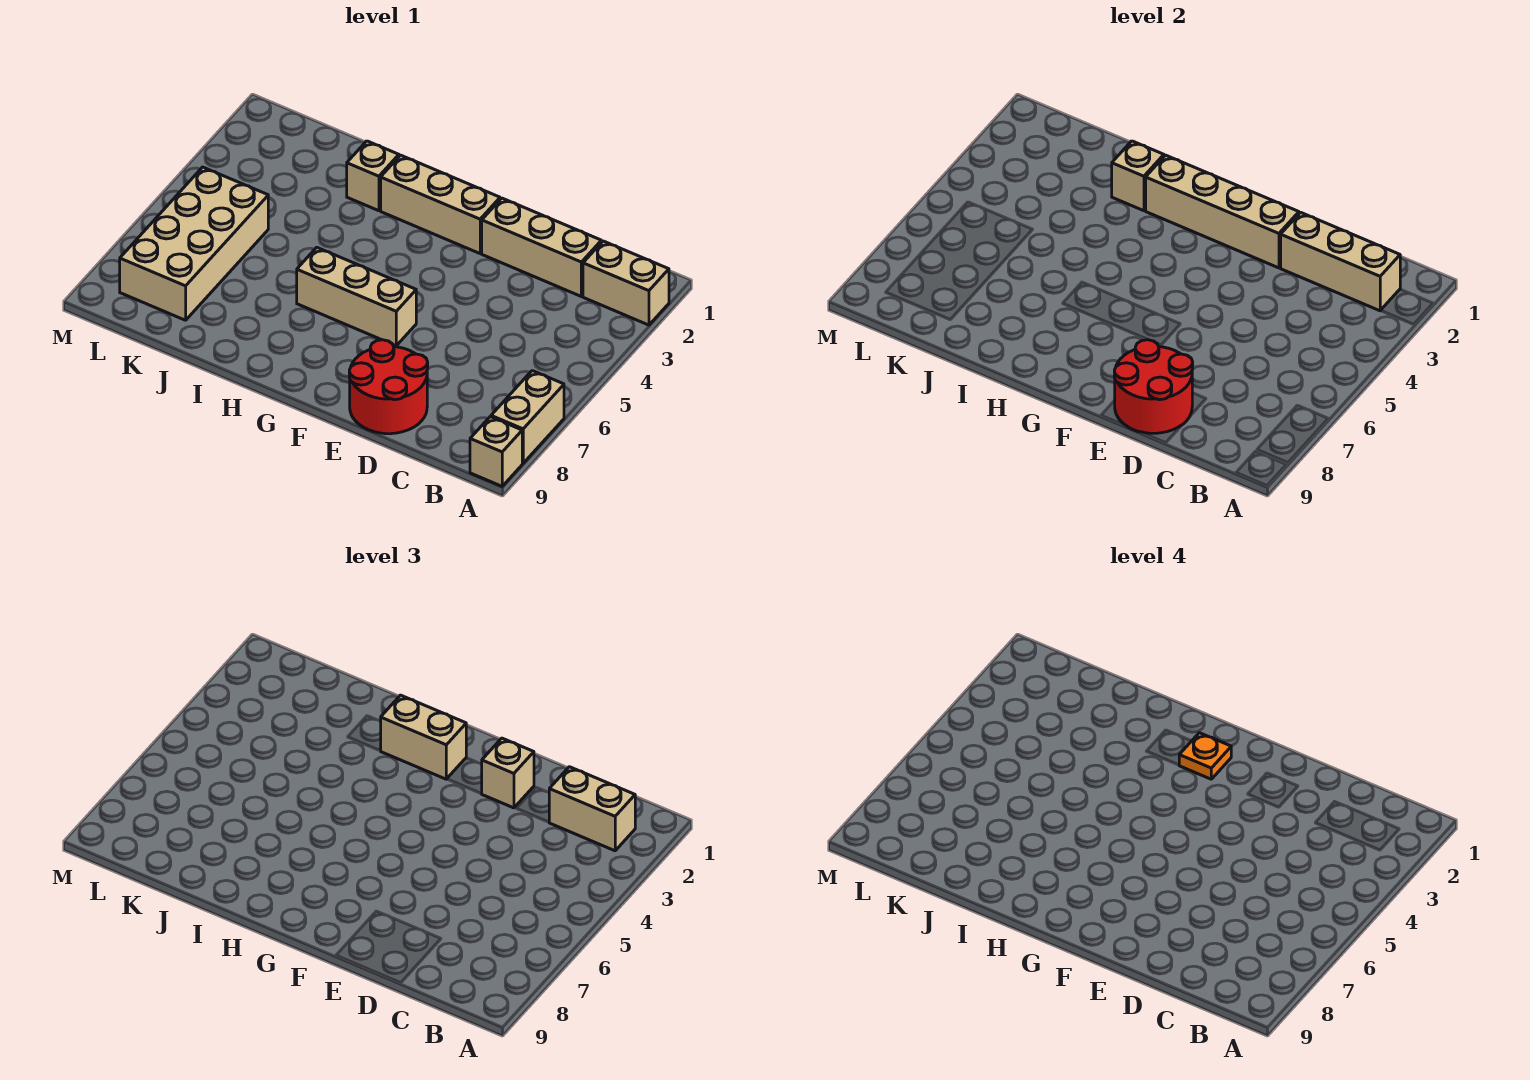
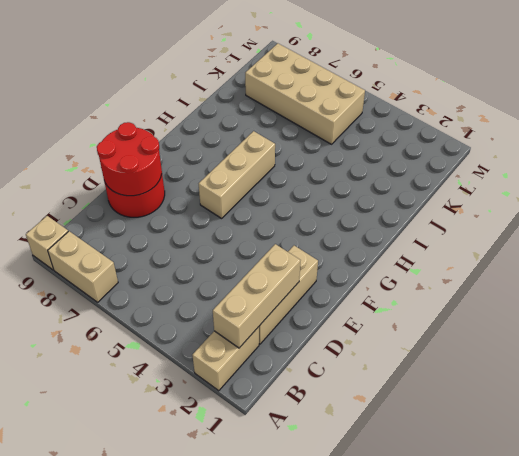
none -> tan 1x3 brick [381,155,500,253]
none -> tan 1x1 brick [347,141,399,211]
none -> tan 1x4 brick [1146,155,1299,268]

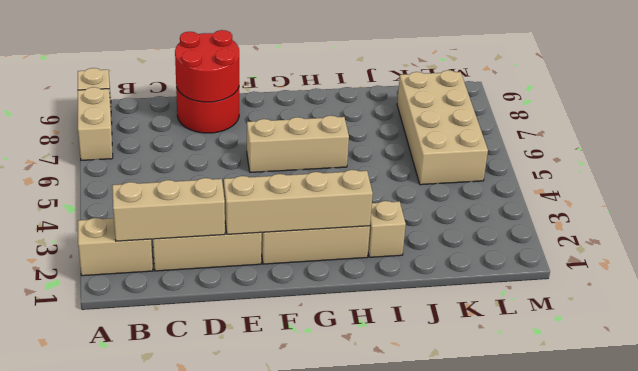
none -> tan 1x1 brick [1112,141,1164,211]
none -> tan 1x2 brick [549,767,635,851]
none -> tan 1x1 brick [482,738,534,808]

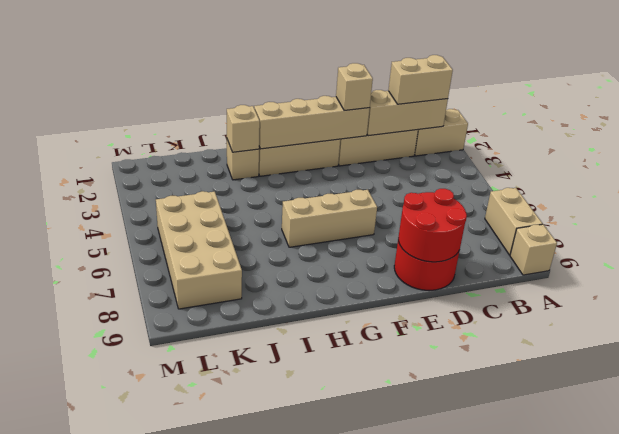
none -> tan 1x2 brick [381,695,466,779]
none -> orange 1x1 plate [1179,733,1231,779]

